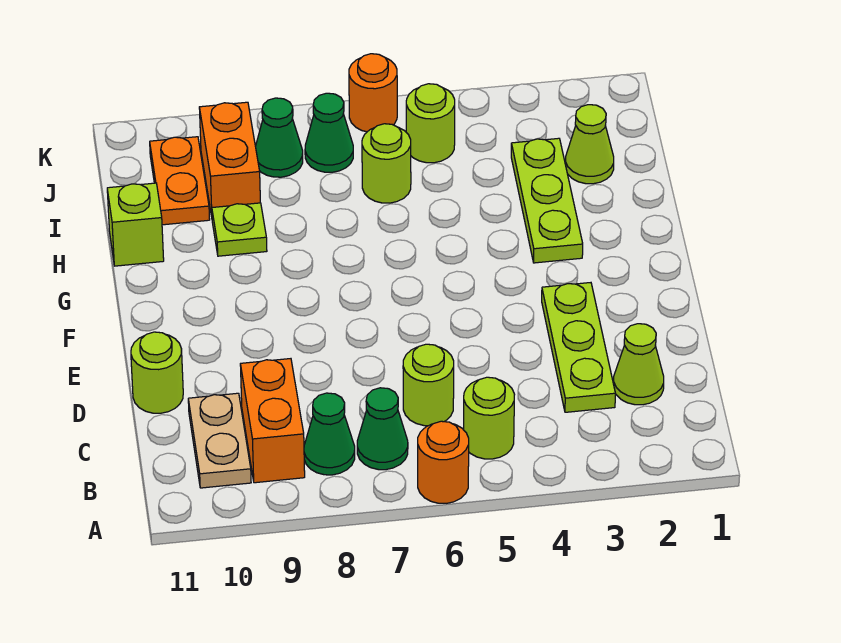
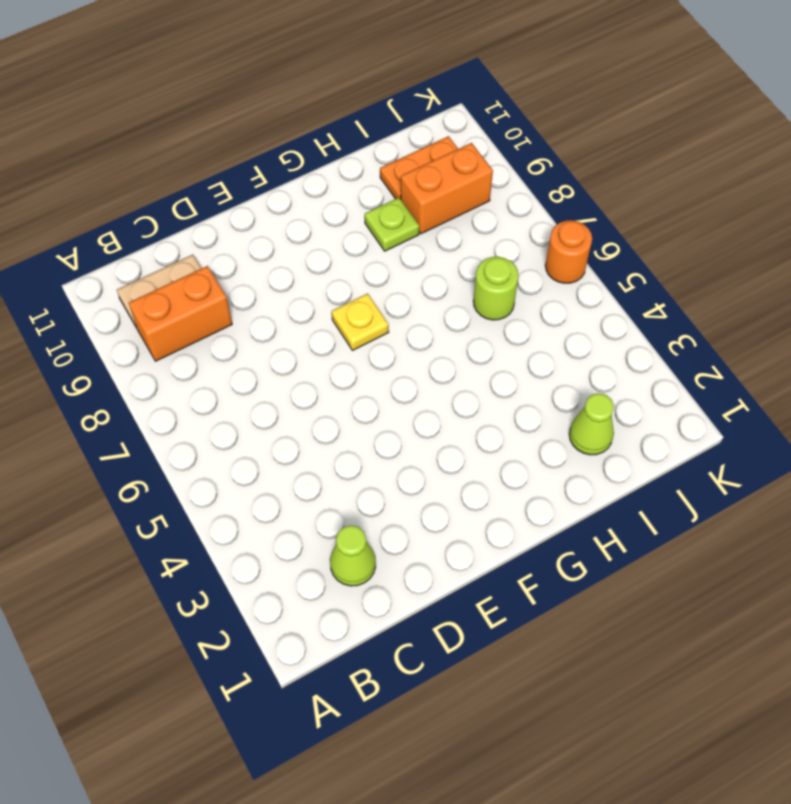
yellow 1x1 plate [332,293,389,351] -> none
none -> orange 1x1 round brick [418,421,469,503]
none -> lime 1x1 round brick [464,377,515,459]
none -> green 1x1 cone [357,388,408,470]

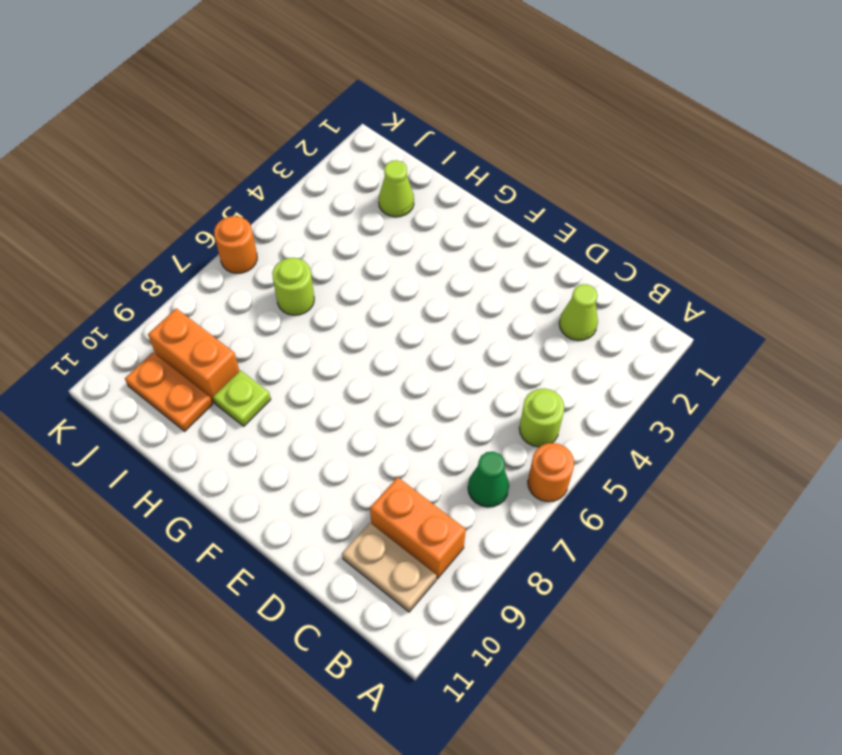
none -> green 1x1 cone [304,393,355,475]
none -> lime 1x3 plate [542,283,615,412]
none -> lime 1x1 round brick [403,344,454,426]

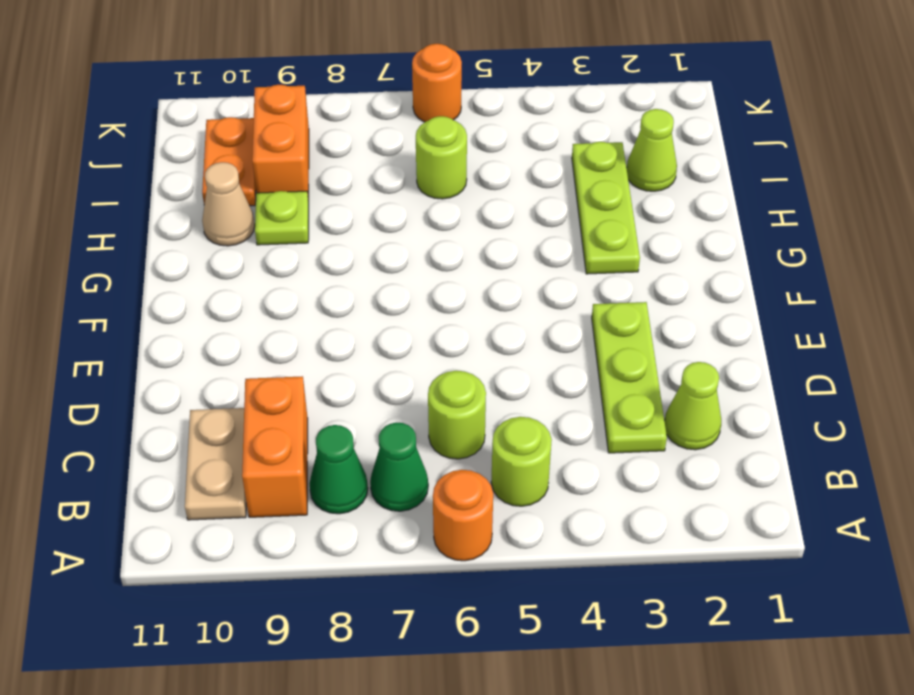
tan 1x1 cone [202,162,255,246] -> none
none -> lime 1x1 round brick [131,332,183,413]
none -> lime 1x1 brick [107,183,164,266]
none -> lime 1x1 round brick [406,84,455,163]

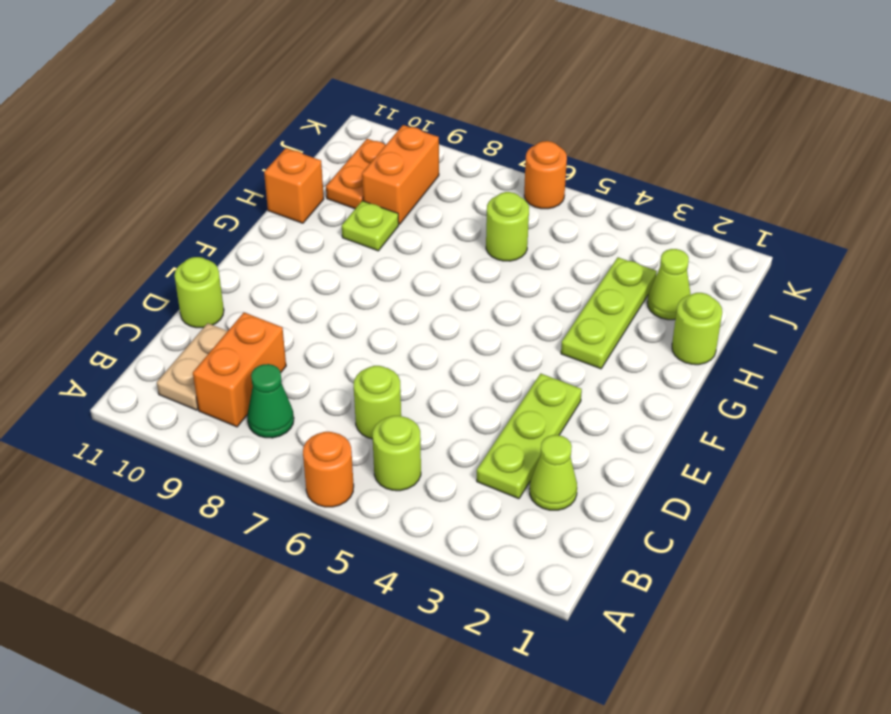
lime 1x1 round brick [672,293,722,365] -> lime 1x1 round brick moved to [406,84,455,163]
orange 1x1 brick [264,148,324,223] -> lime 1x1 brick [107,183,164,266]
none -> green 1x1 cone [357,388,408,470]
none -> green 1x1 cone [305,93,353,172]
none -> green 1x1 cone [256,98,303,177]

